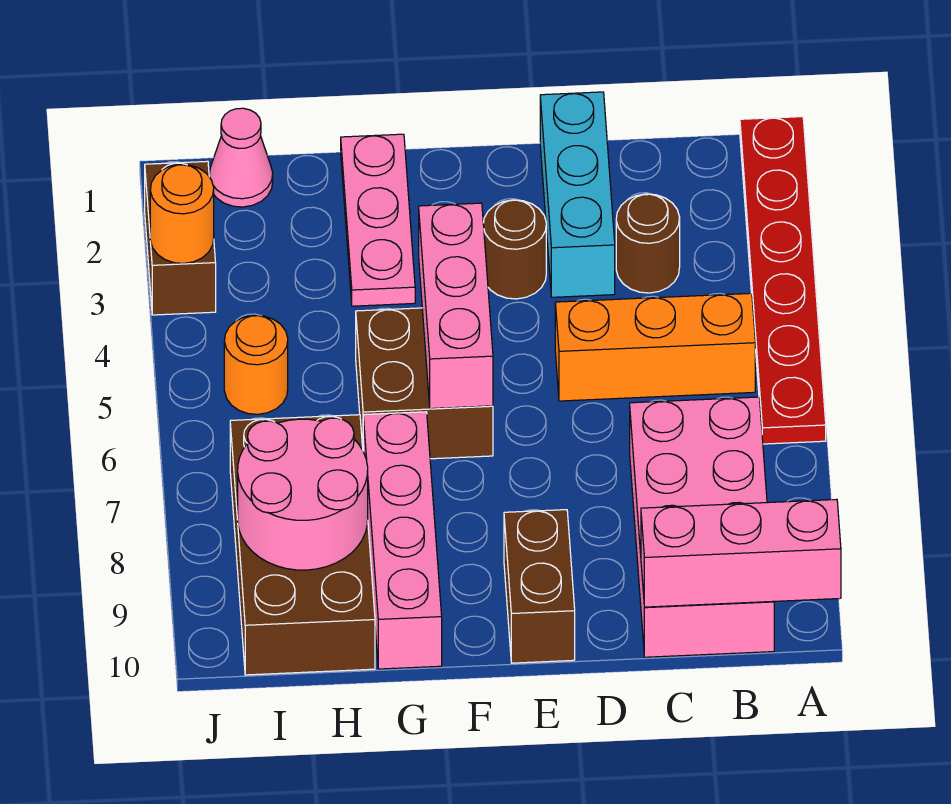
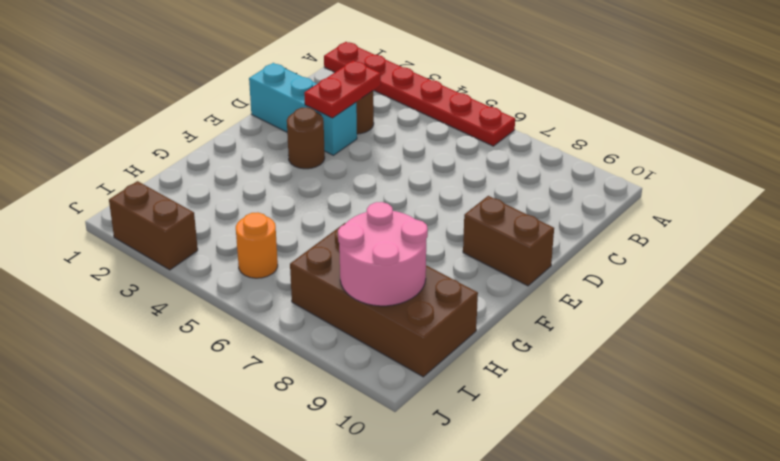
red 1x2 plate [304,61,381,118] -> none
none -> orange 1x3 brick [555,293,755,401]
none -> pink 2x4 brick [630,397,774,657]
none -> brown 2x2 brick [356,308,493,459]

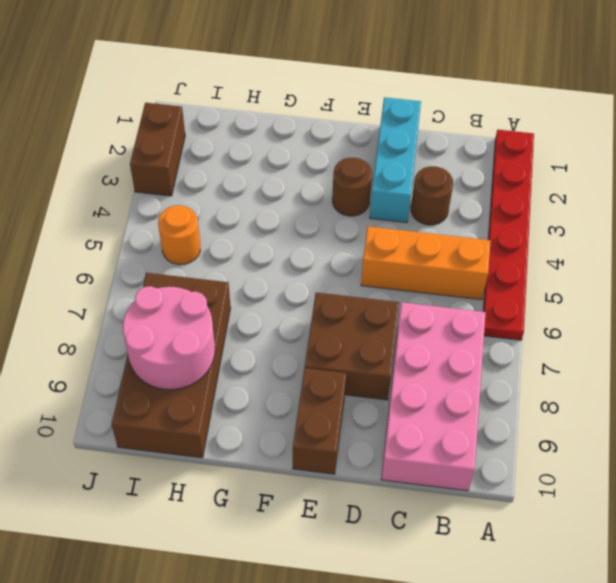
brown 2x2 brick [305,292,399,400] -> brown 2x2 brick moved to [356,308,493,459]
none -> pink 1x3 plate [341,134,415,306]
none -> pink 1x4 brick [363,412,442,669]
none -> pink 1x1 cone [209,108,273,207]

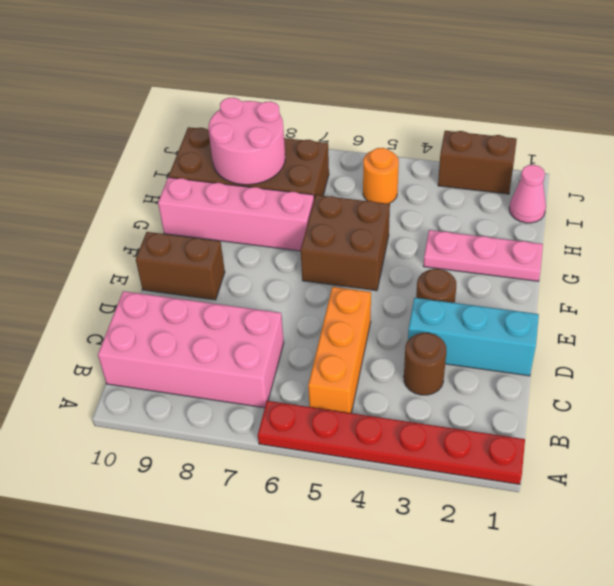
none -> pink 1x3 brick [641,499,841,607]
none -> pink 1x3 brick [419,203,493,409]
none -> orange 1x1 round brick [150,165,214,263]

